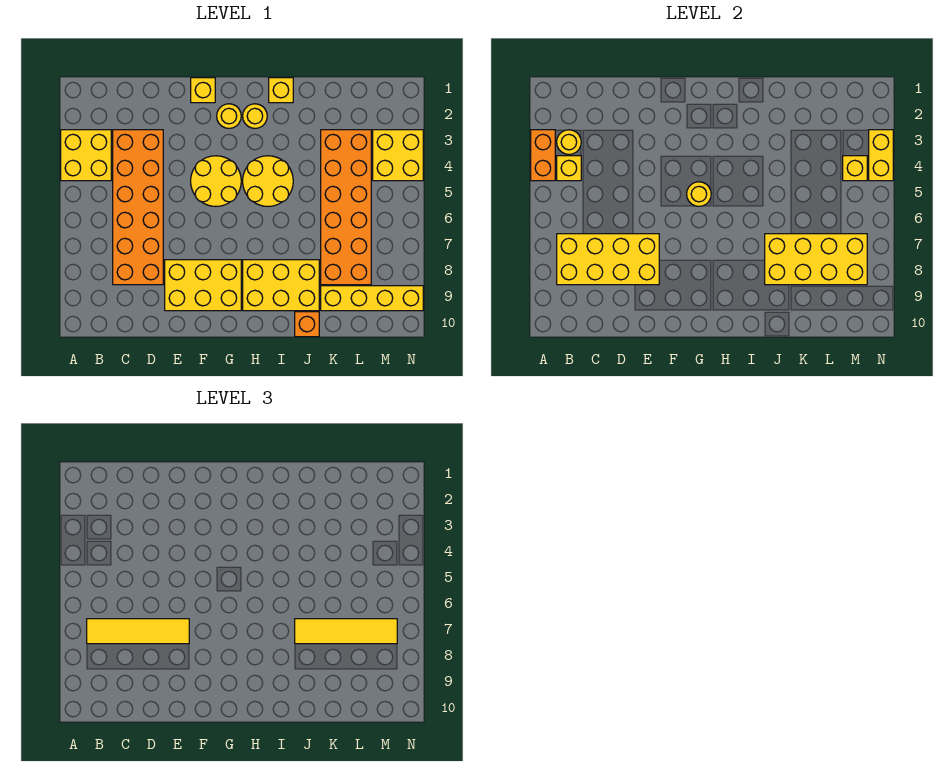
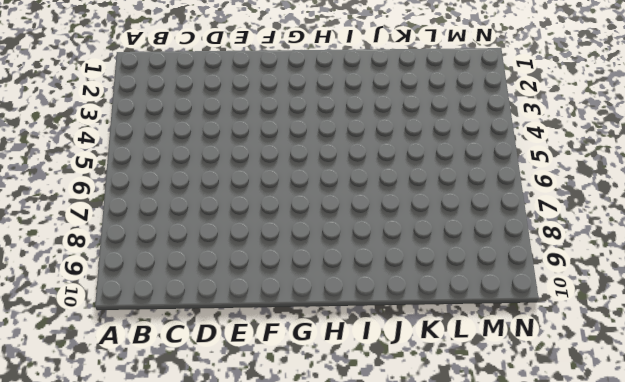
none -> yellow 2x2 brick [61,130,111,181]
none -> orange 2x6 brick [113,130,163,285]
none -> yellow 2x3 brick [165,260,241,311]

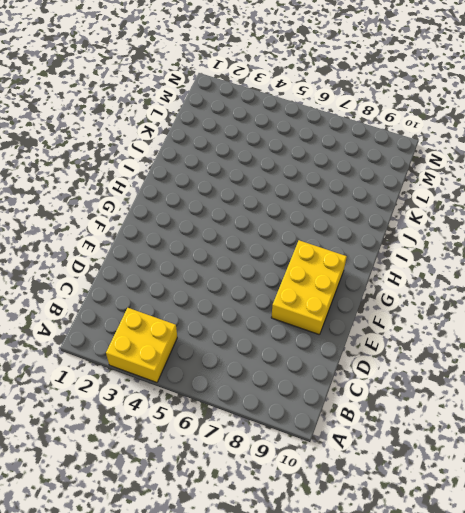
none -> orange 2x6 brick [113,130,163,285]
none -> yellow 1x1 brick [191,78,215,103]
none -> yellow 2x2 round brick [191,156,241,206]

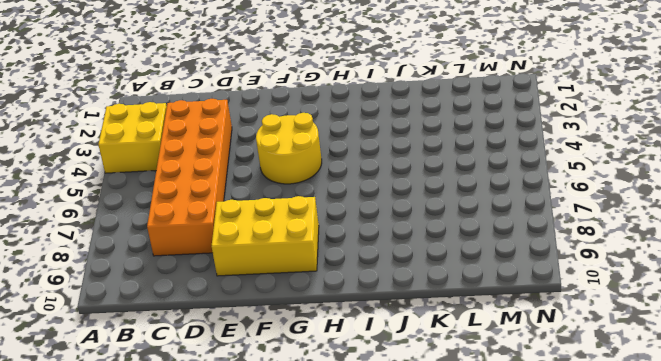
none -> yellow 1x1 brick [191,78,215,103]
none -> yellow 1x1 round brick [217,104,241,128]
none -> yellow 1x1 round brick [243,104,267,128]

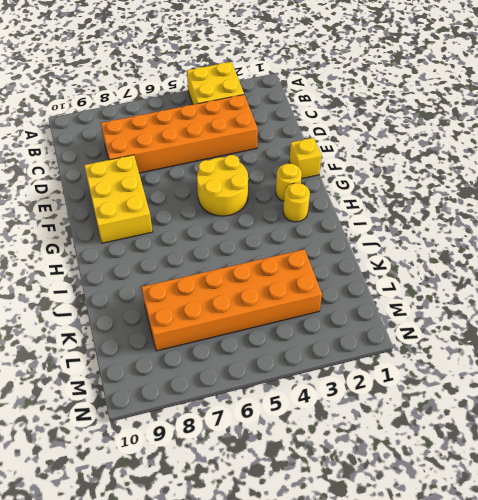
none -> yellow 2x2 round brick [243,156,293,206]
none -> yellow 2x3 brick [243,260,319,311]
none -> yellow 1x1 brick [269,78,293,103]

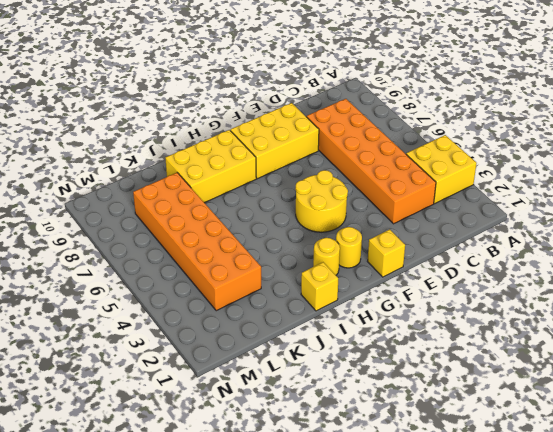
none -> yellow 2x2 round brick [243,156,293,206]
none -> orange 1x1 brick [295,312,319,337]
none -> yellow 1x4 brick [321,286,423,311]

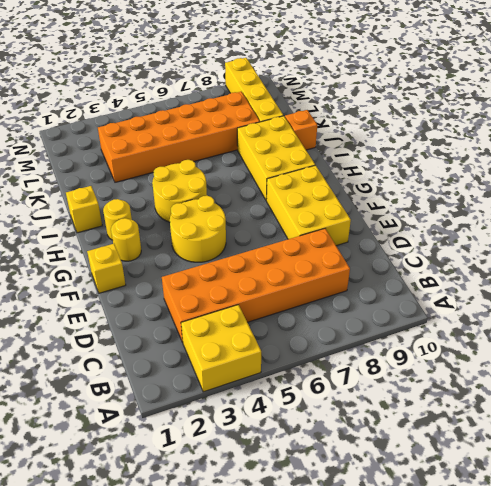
none -> yellow 2x2 brick [373,130,423,181]
none -> orange 1x2 brick [531,130,555,181]
none -> yellow 1x1 round brick [557,130,581,154]

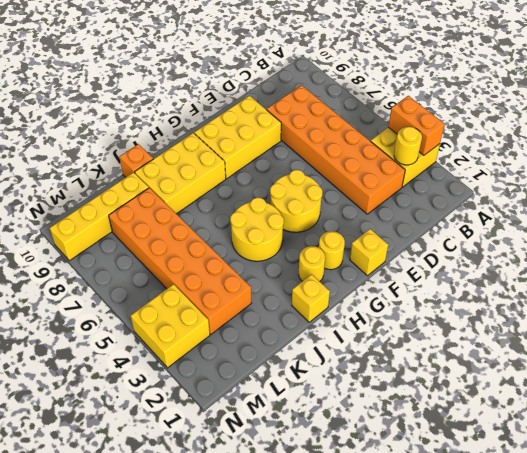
none -> yellow 1x1 brick [557,156,581,181]
none -> yellow 2x4 brick [557,234,659,285]
none -> yellow 1x1 round brick [687,182,711,206]

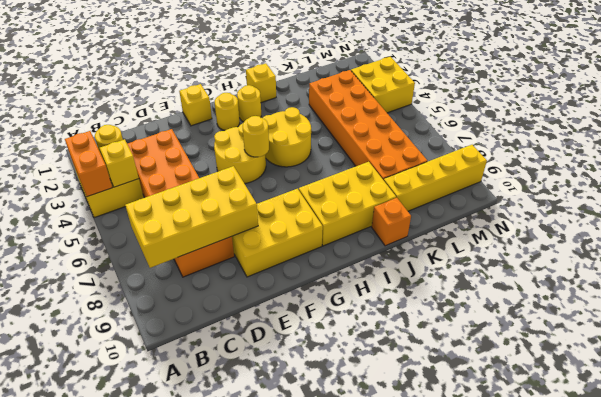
none -> yellow 2x4 brick [765,234,867,285]
none -> yellow 1x1 brick [843,156,867,181]
none -> yellow 1x2 brick [869,130,893,181]

